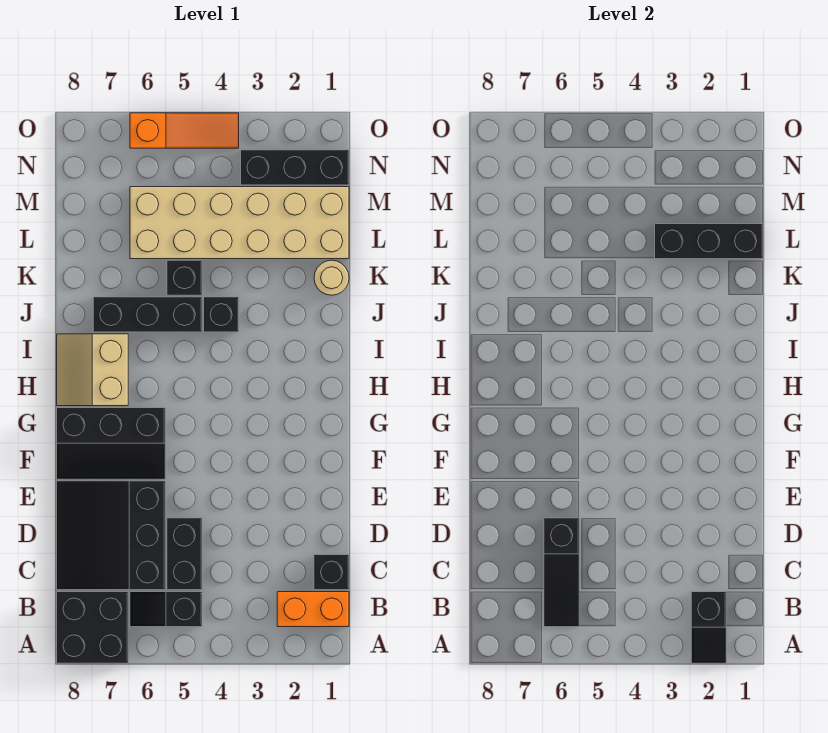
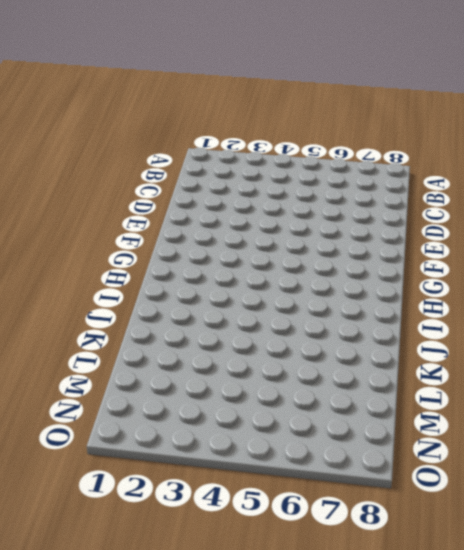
none -> black 2x2 brick [57,592,128,663]
none -> orange 1x2 brick [277,592,349,627]
none -> black 1x2 slope [130,592,202,627]

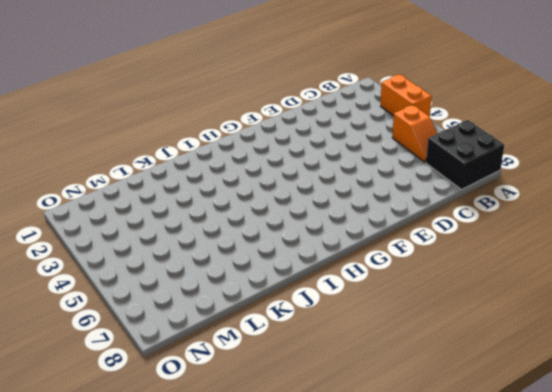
orange 1x2 brick [381,74,432,116] -> orange 1x2 brick moved to [277,592,349,627]
orange 1x2 slope [392,105,437,162] -> black 1x2 slope [130,592,202,627]
none -> black 1x1 brick [314,555,349,590]
none -> black 1x2 brick [167,518,202,590]
none -> black 3x3 slope [57,481,165,590]

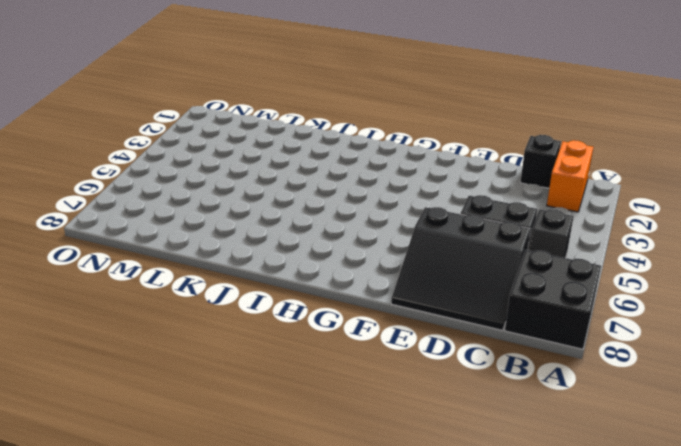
none -> black 2x3 slope [57,408,165,479]
none -> tan 2x2 slope [57,334,128,406]
none -> black 1x1 brick [204,297,239,332]

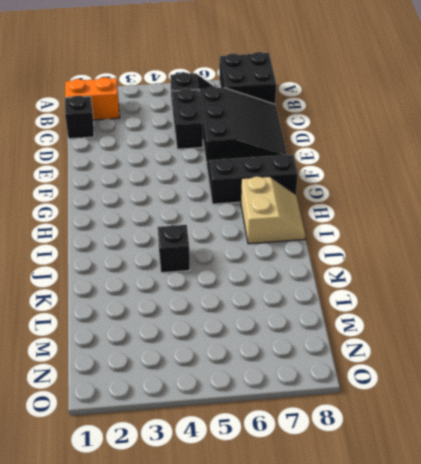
none -> black 1x3 brick [93,297,202,332]
none -> tan 1x1 round brick [314,260,349,295]
none -> black 1x1 brick [167,260,202,295]

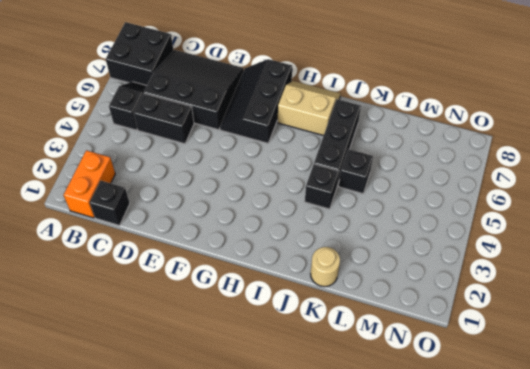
none -> tan 2x6 brick [130,187,349,259]
none -> black 1x3 brick [241,150,349,185]
none -> orange 1x3 slope [130,113,239,148]

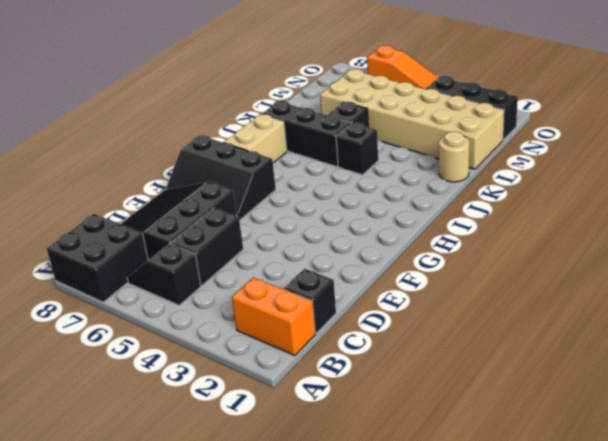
none -> black 1x2 slope [691,592,726,663]
none -> black 1x3 slope [544,518,579,627]
none -> black 1x3 brick [655,224,763,259]

